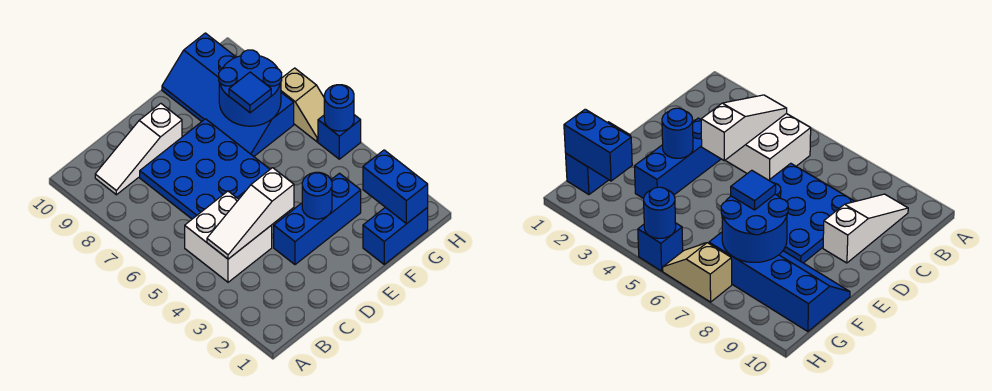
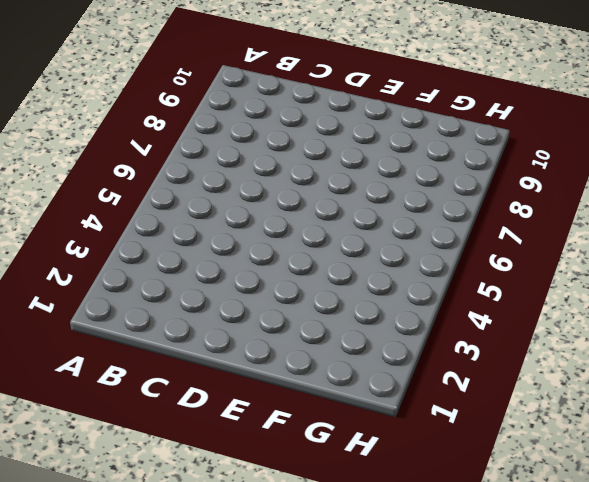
none -> white 2x2 brick [185,191,272,282]
none -> white 1x3 slope [95,104,182,195]
none -> blue 3x3 plate [140,119,270,219]

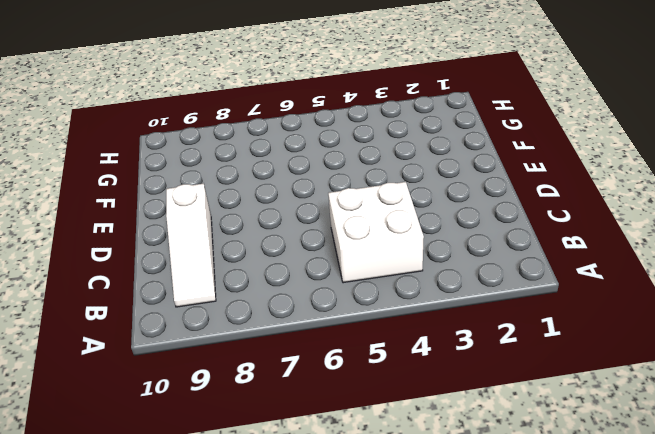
none -> blue 3x3 plate [140,119,270,219]
none -> blue 1x3 brick [274,173,361,265]
none -> blue 1x2 brick [363,207,428,264]

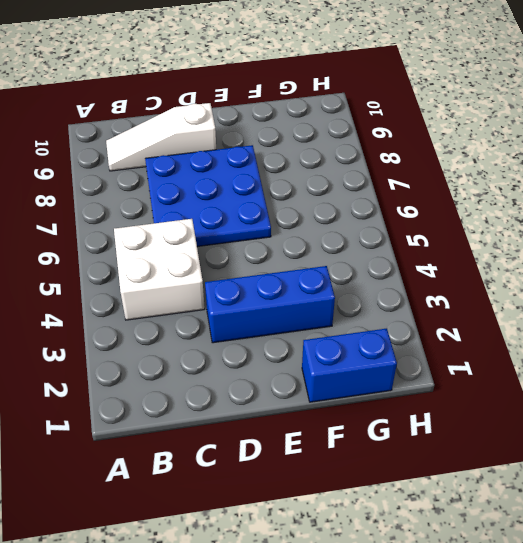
none -> blue 2x4 slope [162,33,294,156]
none -> blue 1x1 brick [318,115,361,159]
none -> tan 1x2 slope [281,68,324,142]

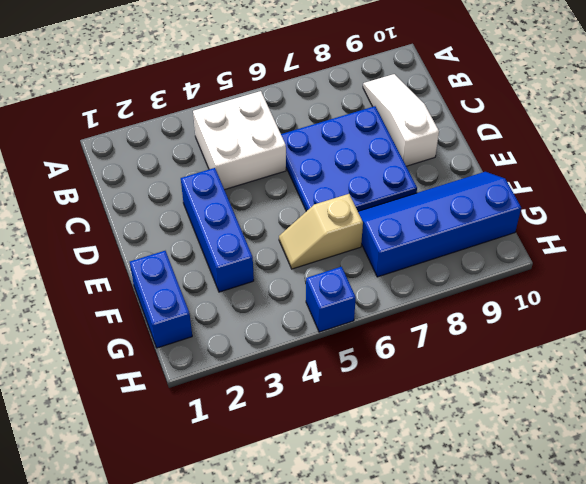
tan 1x2 slope [279,194,363,269] -> tan 1x2 slope moved to [281,68,324,142]
none -> white 1x3 slope [207,168,294,259]
none -> blue 1x1 round brick [302,172,332,219]
none -> blue 2x2 round brick [219,50,282,126]

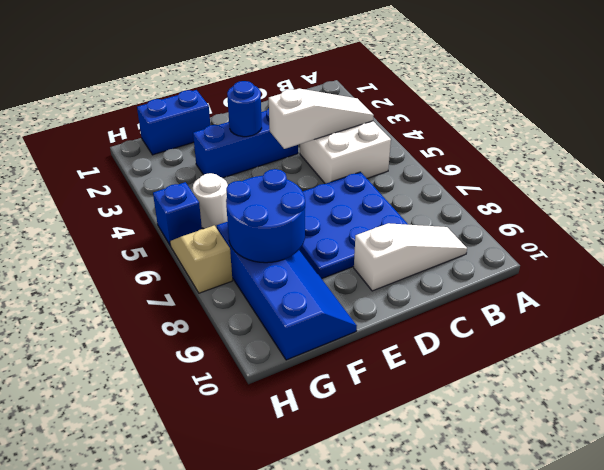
white 1x1 round brick [193,173,228,229] -> none
none -> blue 1x2 brick [363,150,428,224]
none -> blue 1x1 round brick [324,85,354,131]
none -> blue 1x1 tile [229,72,271,113]

